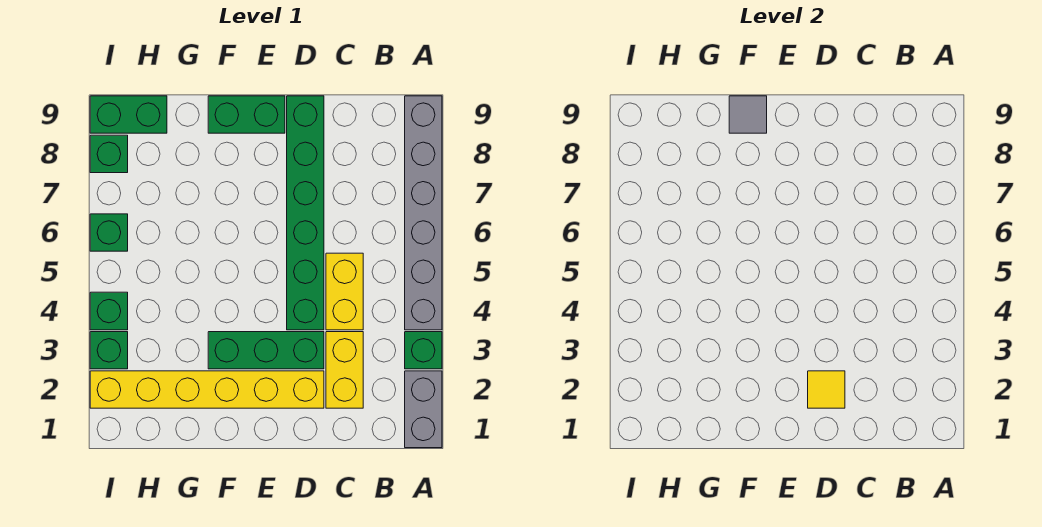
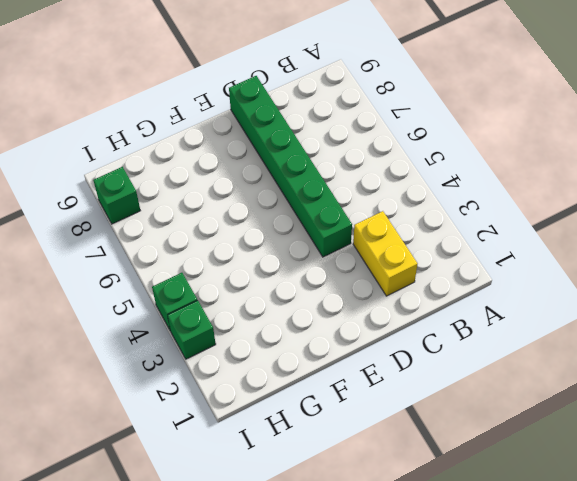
none -> grey 1x2 brick [405,371,442,448]
none -> green 1x1 brick [405,332,442,369]
none -> grey 1x6 brick [405,96,442,330]

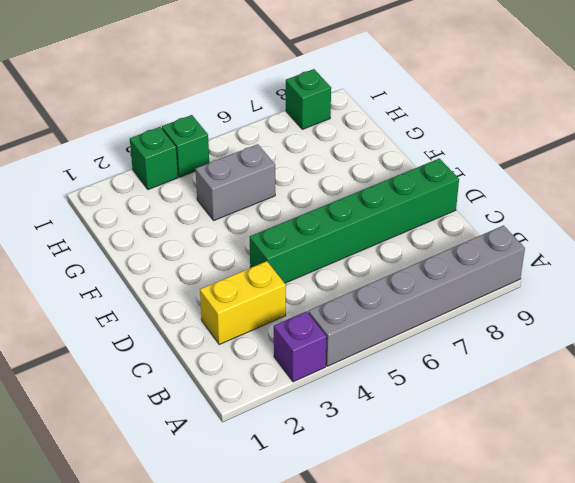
purple 1x1 brick [274,311,327,382] -> green 1x1 brick [405,332,442,369]
grey 1x2 brick [196,144,275,220] -> grey 1x2 brick moved to [405,371,442,448]
none -> yellow 1x2 brick [326,253,363,330]
none -> yellow 1x6 brick [90,371,324,408]
none -> green 1x3 brick [208,332,324,369]

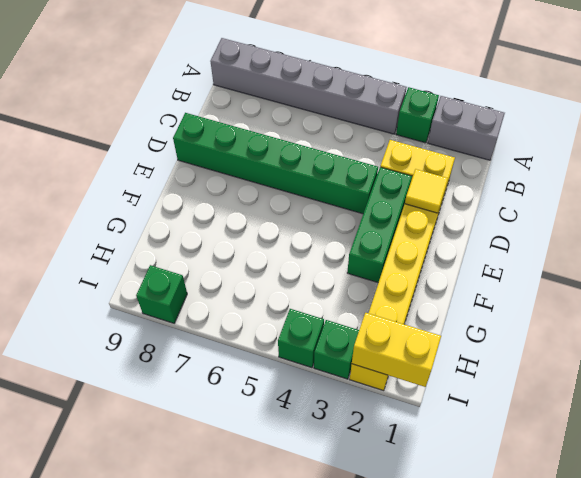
yellow 1x2 brick [352,313,441,387] -> yellow 1x2 brick moved to [326,253,363,330]
none -> green 1x2 brick [208,96,285,133]
none -> green 1x2 brick [90,96,167,133]
none -> green 1x1 brick [90,214,128,251]

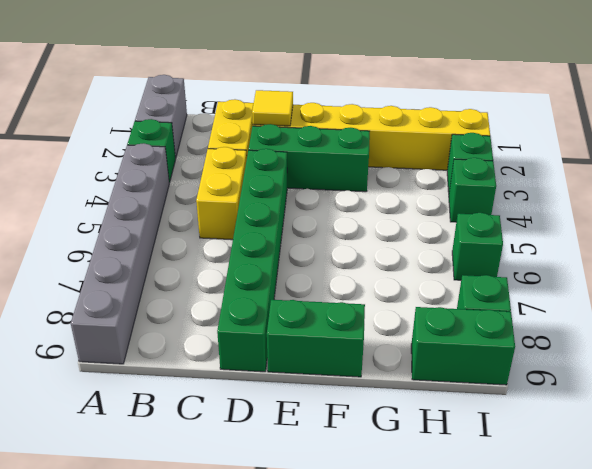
none -> grey 1x1 tile [729,96,767,133]

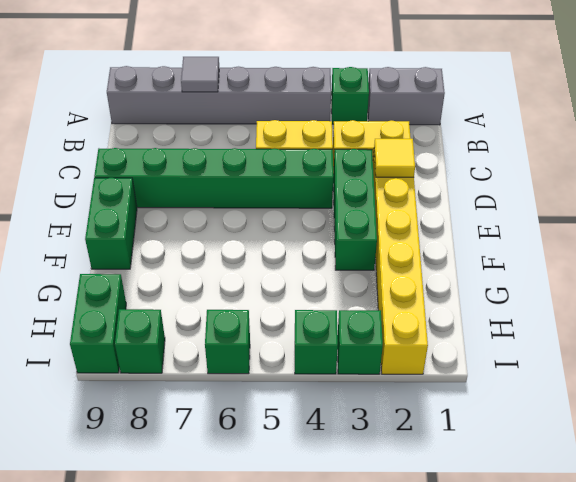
grey 1x1 tile [181,57,219,92] -> grey 1x1 tile moved to [729,96,767,133]

